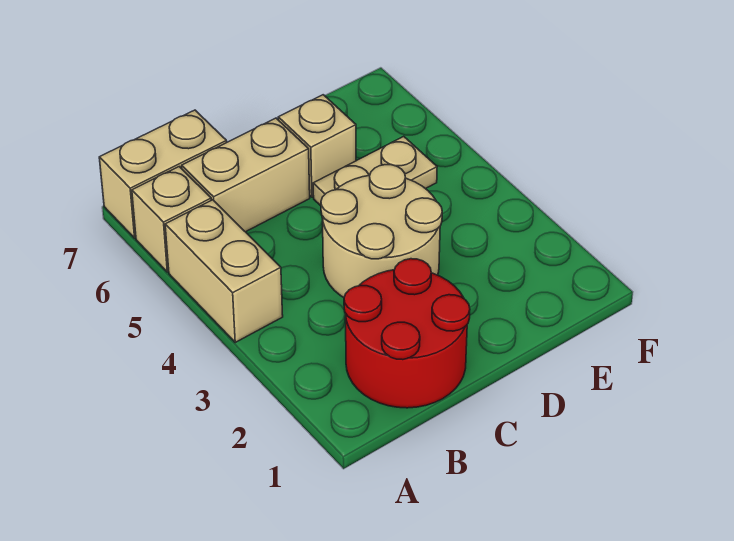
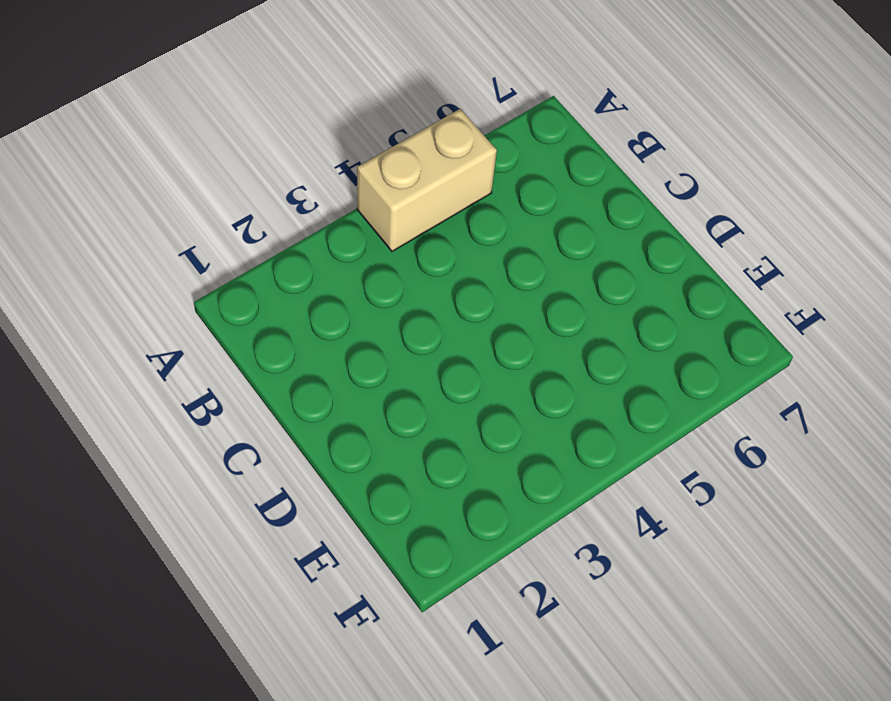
none -> tan 1x1 brick [132,167,211,272]
none -> tan 1x2 brick [99,110,227,238]

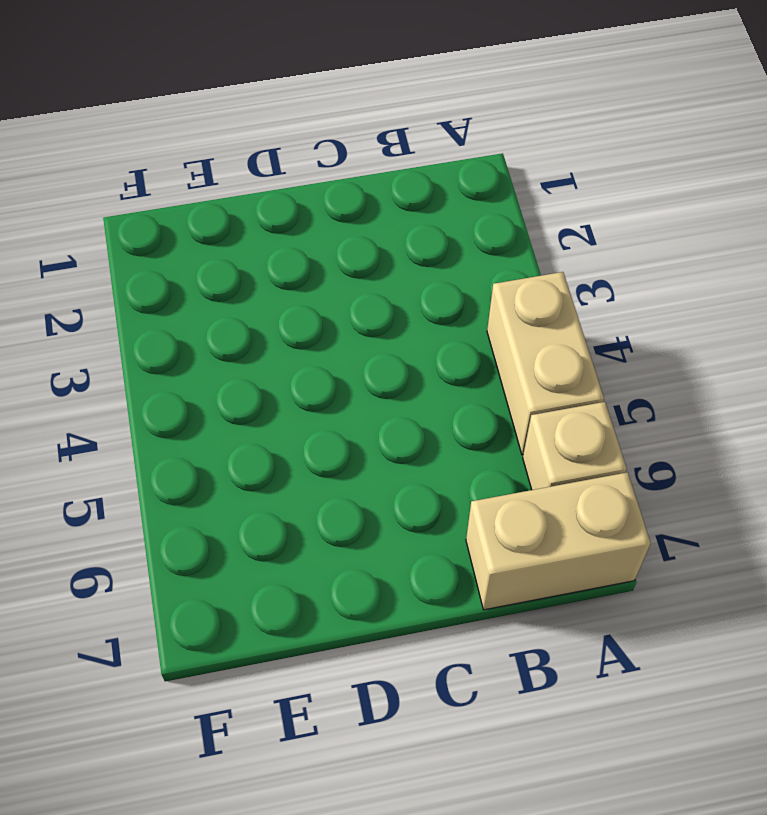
none -> red 2x2 round brick [344,259,470,408]
none -> tan 1x2 brick [182,118,310,232]

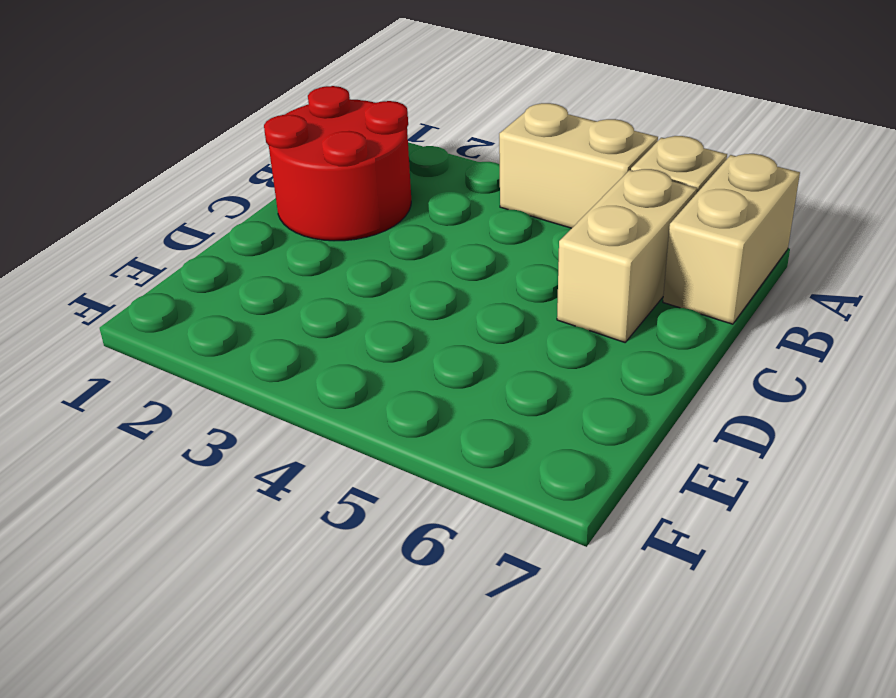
none -> tan 2x2 round brick [321,165,442,297]
none -> tan 1x2 plate [313,136,437,206]

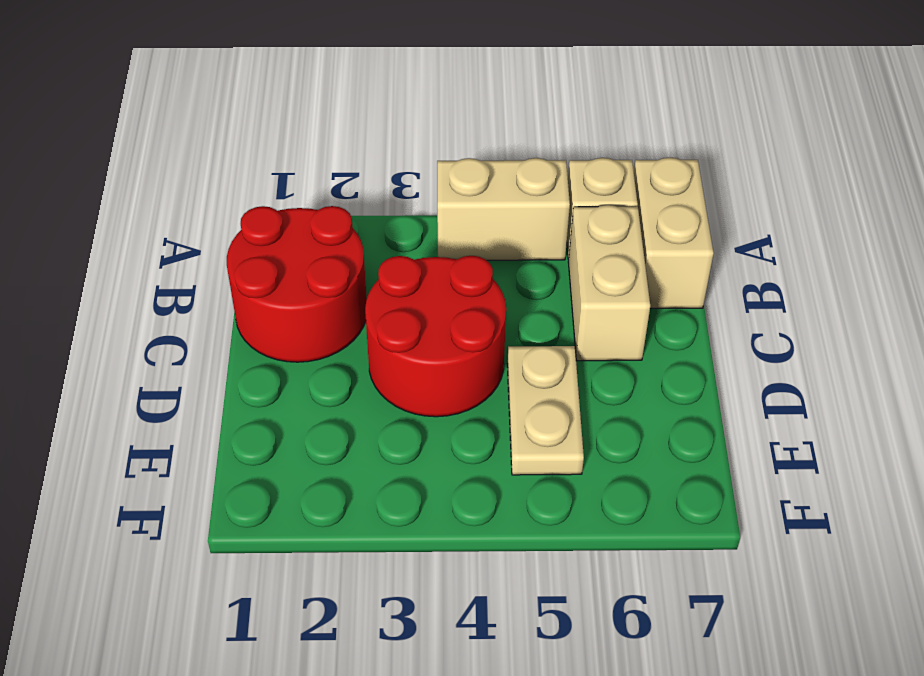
red 2x2 round brick [365,256,506,417] -> tan 2x2 round brick [321,165,442,297]
none -> tan 1x1 brick [278,95,356,197]

